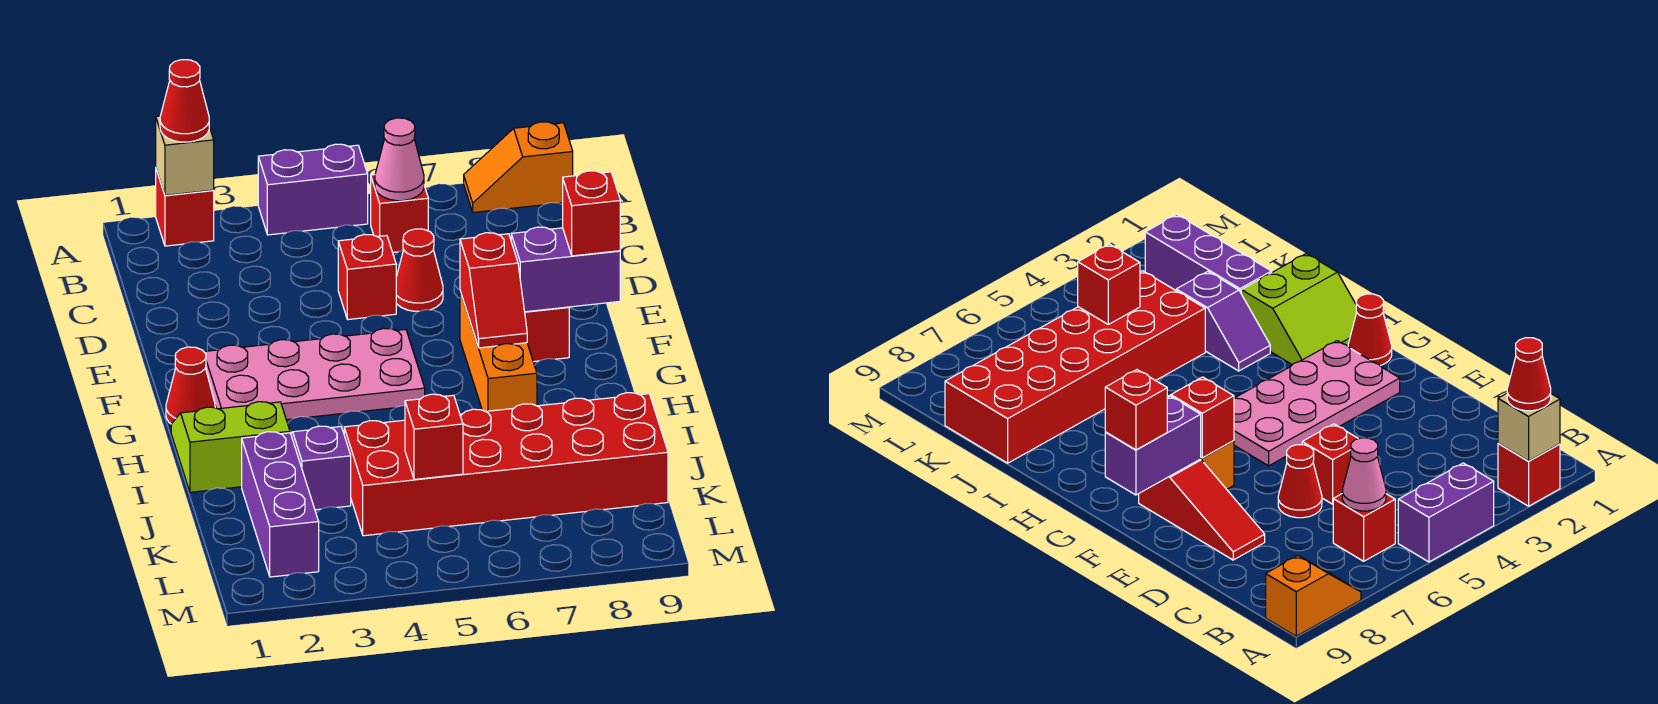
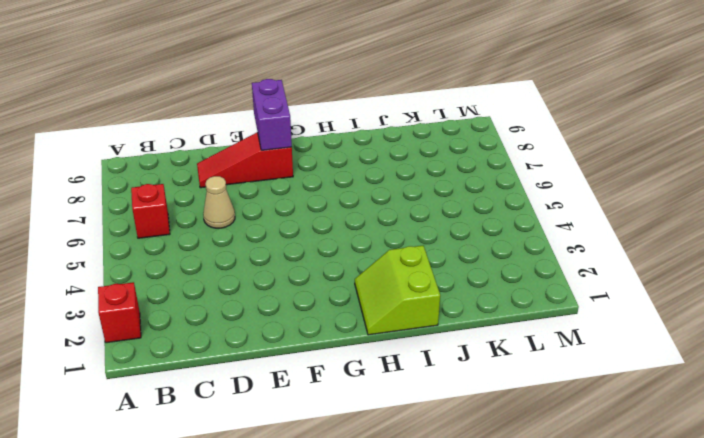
tan 1x1 cone [203,176,235,228] -> red 1x1 cone [396,229,443,311]
none -> purple 1x2 brick [258,144,368,235]
none -> orange 1x2 slope [464,122,573,213]
none -> red 1x1 brick [338,234,396,320]

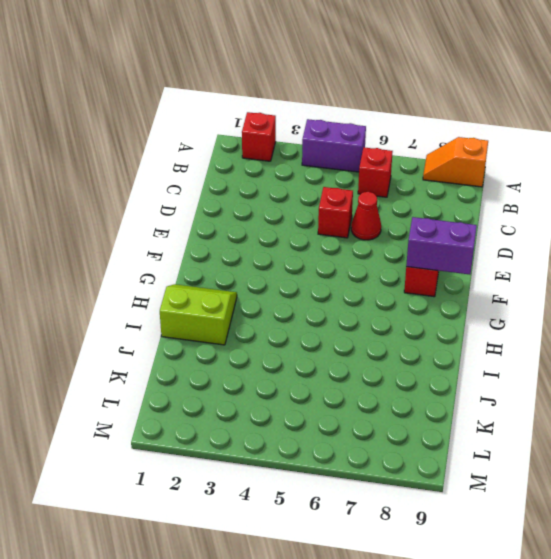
none -> pink 2x4 plate [204,328,425,420]
none -> orange 1x3 brick [460,291,537,411]
none -> red 1x1 cone [166,347,215,424]

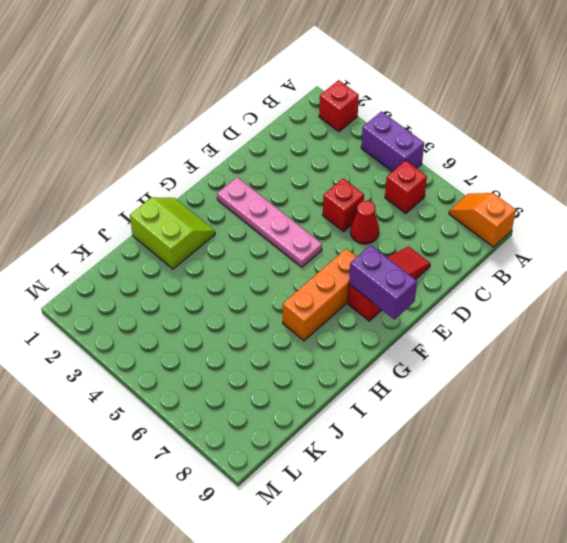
pink 1x4 plate [217,177,322,267] -> pink 2x4 plate [204,328,425,420]
none -> red 1x1 cone [166,347,215,424]
none -> purple 1x2 slope [291,426,351,510]
none -> purple 1x3 brick [242,432,319,577]

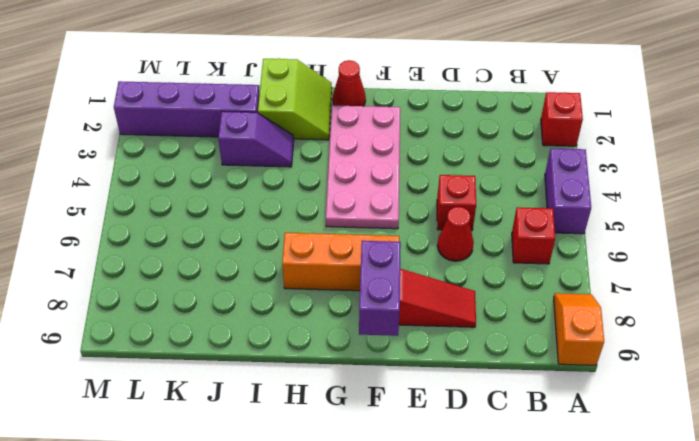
purple 1x4 brick [114,81,259,137] -> purple 1x3 brick [242,432,319,577]
none -> red 2x6 brick [344,393,668,536]
none -> tan 1x1 brick [156,116,214,195]
none -> pink 1x1 cone [375,118,424,201]

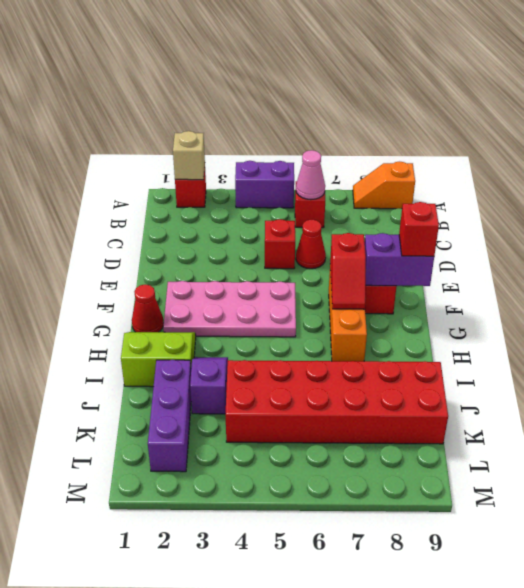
none -> red 1x1 brick [405,394,463,479]
none -> red 1x1 cone [160,60,209,142]

